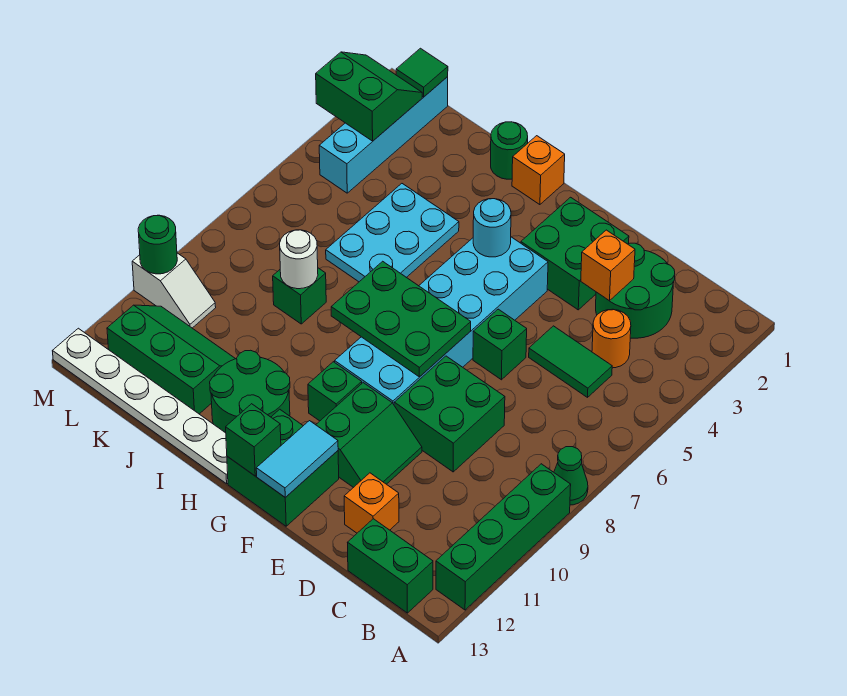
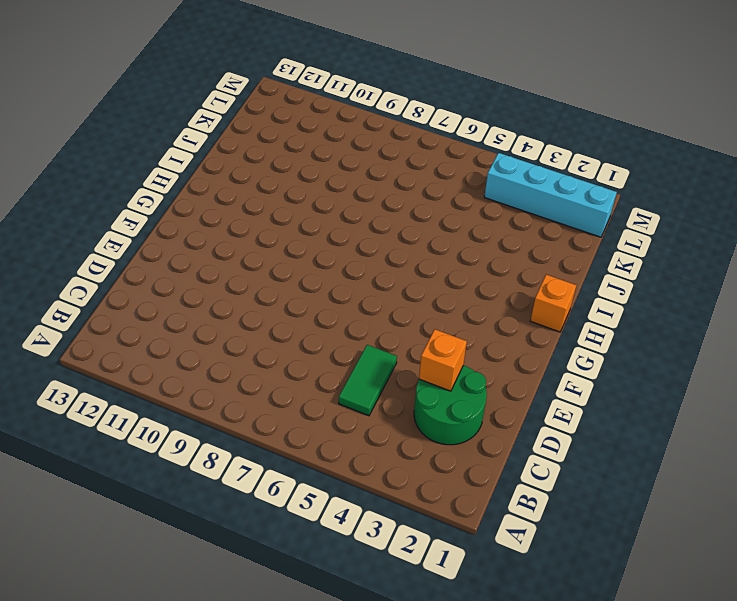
none -> green 1x1 cone [554,447,588,505]
none -> green 1x4 brick [436,464,571,610]
none -> green 1x2 brick [347,519,433,613]
none -> orange 1x1 round brick [592,309,631,368]

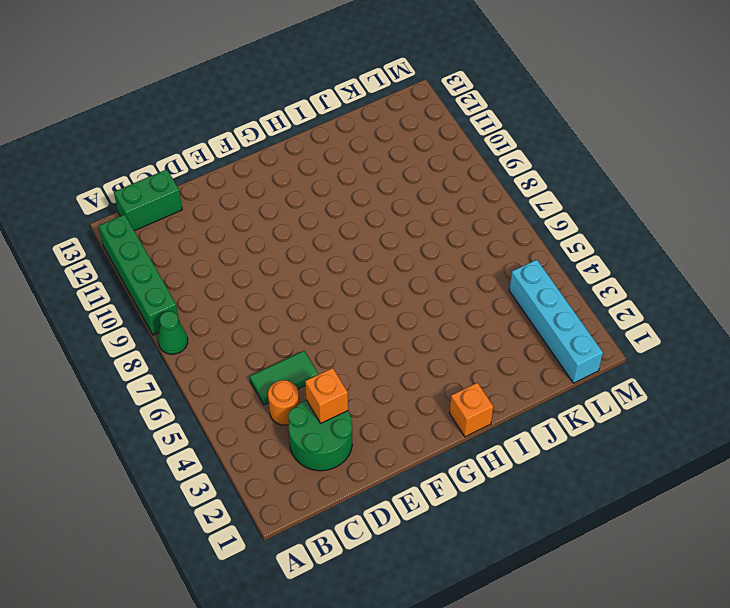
none -> green 2x2 brick [394,356,505,472]
none -> orange 1x1 brick [344,473,399,533]
none -> green 2x2 brick [521,197,629,310]
none -> green 1x1 brick [473,309,527,380]

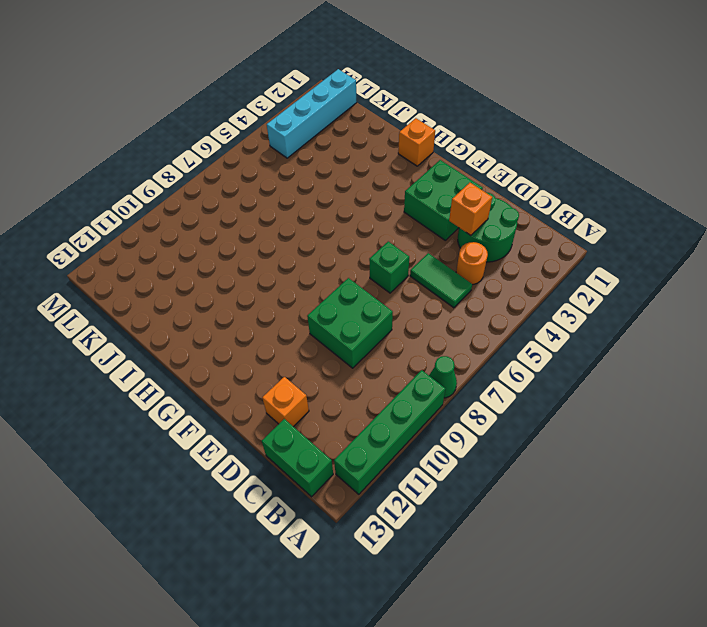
none -> green 2x2 slope [316,383,422,488]
none -> cyan 2x6 brick [335,237,548,404]
none -> green 2x2 brick [227,409,339,526]
none -> green 1x1 brick [308,362,362,421]

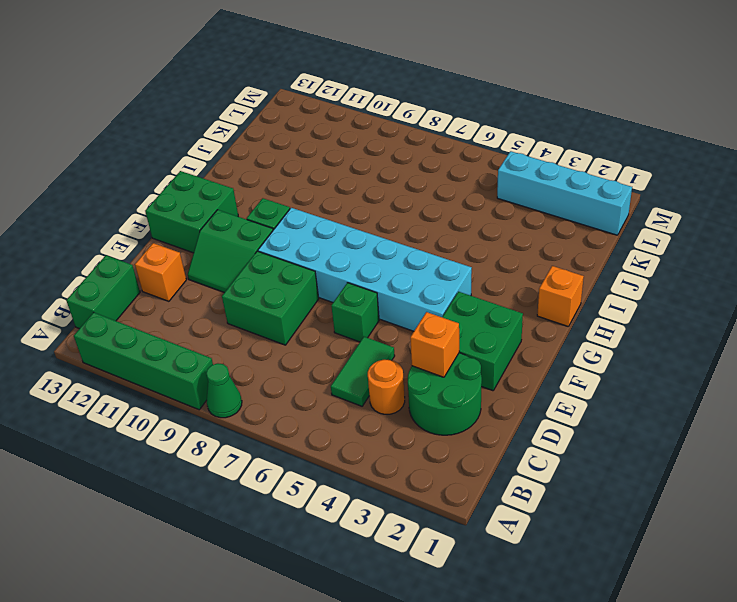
none -> green 2x2 round brick [210,350,290,433]
none -> white 1x6 plate [53,328,228,484]
none -> green 1x1 round brick [491,122,528,179]
none -> cyan 2x3 plate [326,184,459,282]

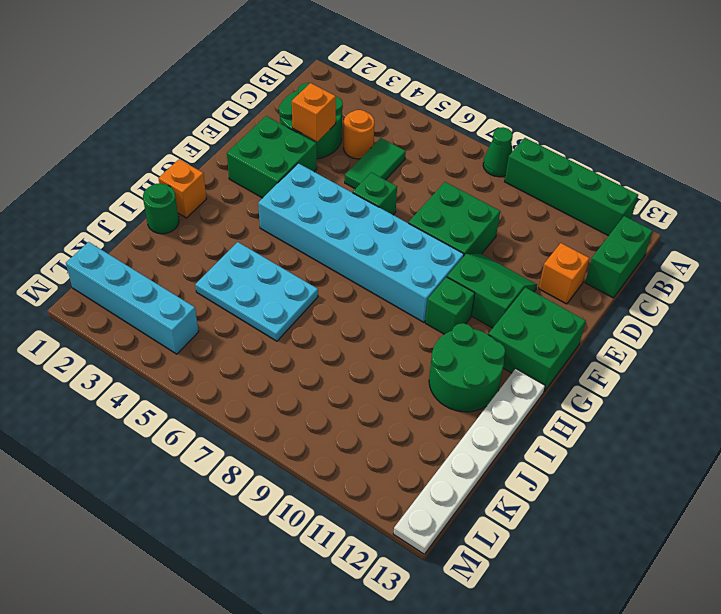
none -> green 1x1 brick [273,268,326,324]
none -> green 2x3 slope [107,305,235,414]
none -> white 1x2 slope [132,253,216,328]
none -> green 2x3 plate [331,261,471,377]

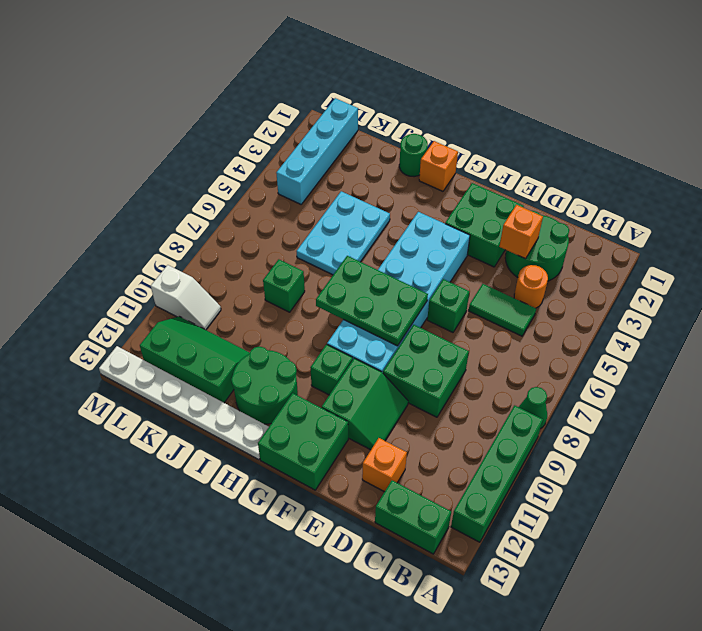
none -> cyan 1x2 tile [256,421,338,497]
none -> cyan 1x1 round brick [473,199,511,257]
none -> green 1x1 brick [226,404,281,476]
none -> white 1x1 round brick [280,230,318,289]

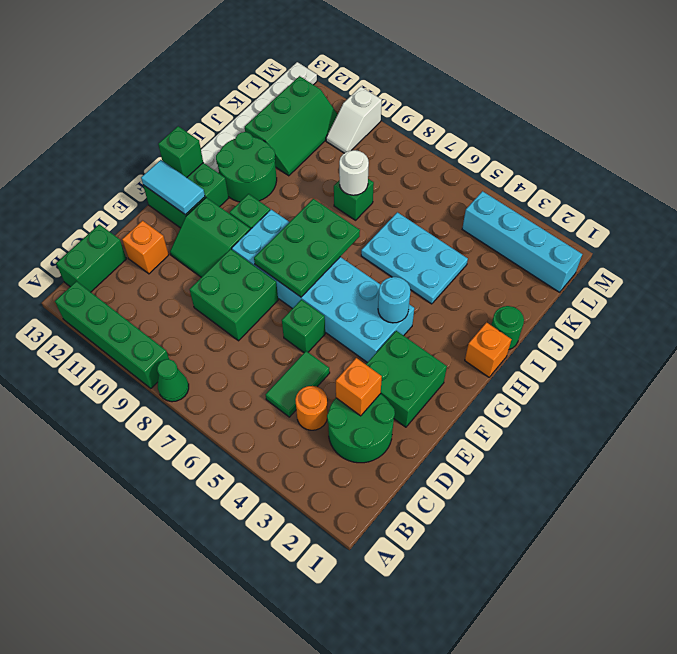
none -> green 1x1 tile [396,48,448,97]
none -> green 2x2 slope [316,52,422,141]
none -> green 1x1 round brick [138,215,177,274]

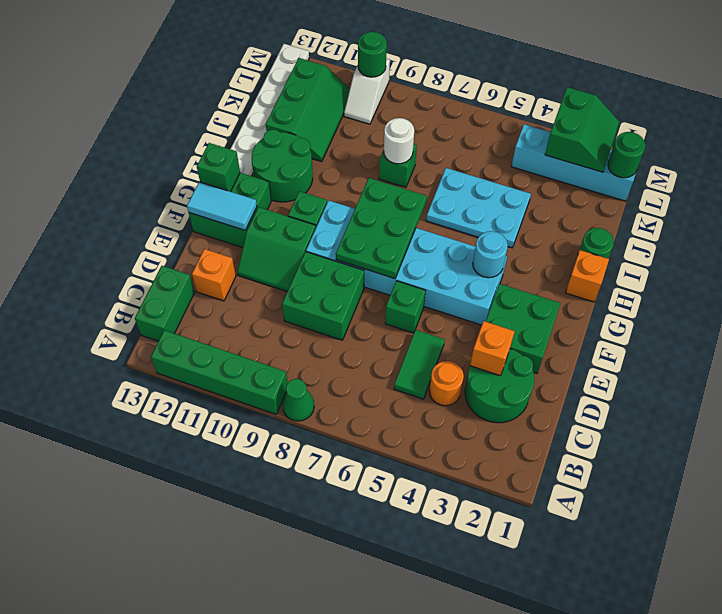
green 1x1 round brick [608,132,645,178] -> green 1x1 tile [396,48,448,97]

